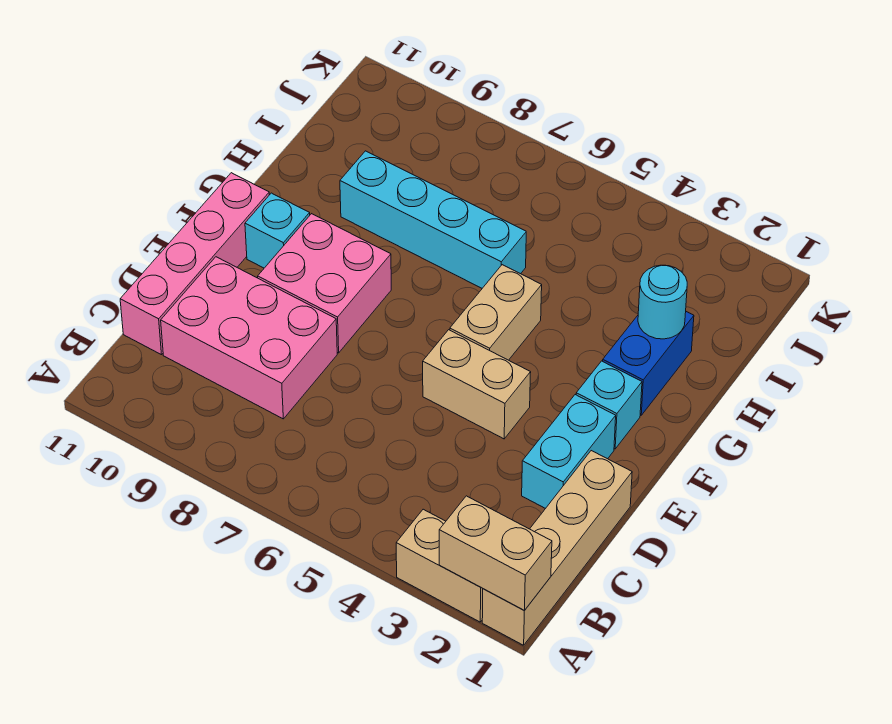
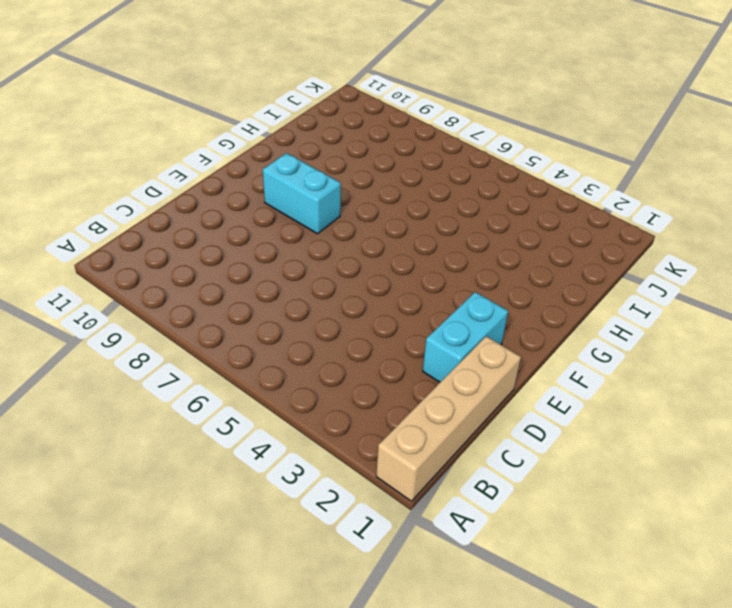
cyan 1x2 brick [263,153,341,234] -> pink 2x2 brick [258,214,391,353]
none -> tan 1x2 brick [396,509,483,622]
none -> pink 2x3 brick [161,257,337,419]
none -> pink 1x4 brick [120,173,269,355]

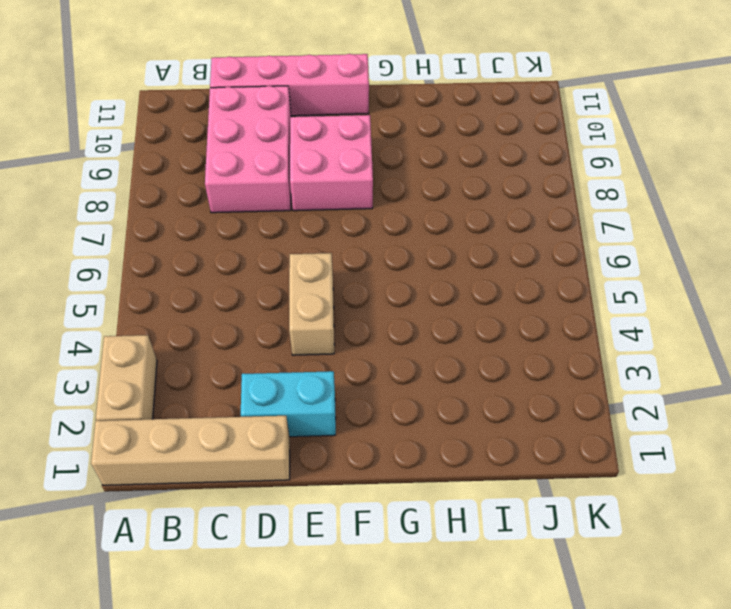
none -> cyan 1x1 brick [576,361,642,449]
none -> tan 1x2 brick [450,265,542,360]
none -> cyan 1x1 brick [245,193,310,268]

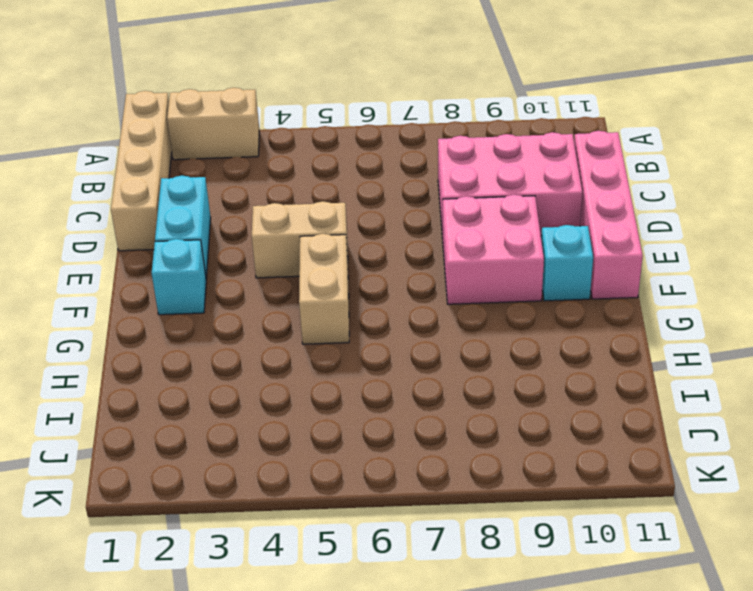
none -> blue 1x2 brick [603,312,694,415]
none -> cyan 1x4 brick [340,151,526,288]
none -> tan 1x2 brick [439,496,552,610]

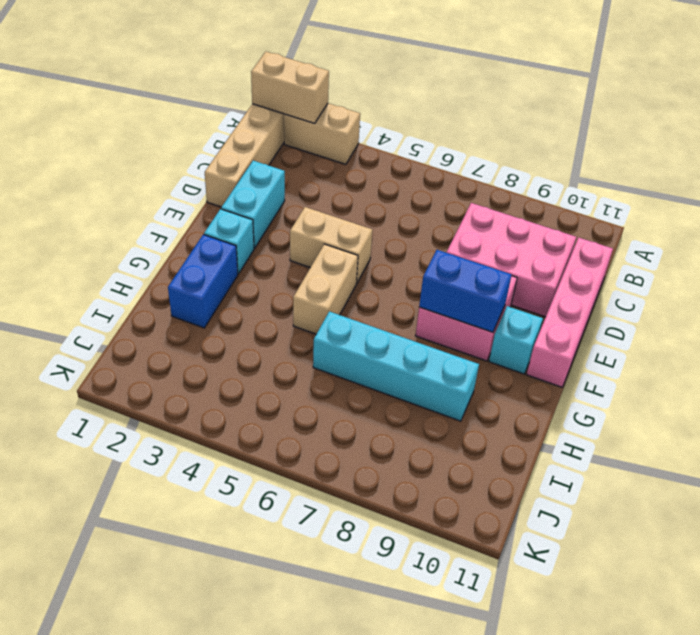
blue 1x2 brick [419,250,512,332] -> none
none -> cyan 1x1 round brick [638,265,687,339]

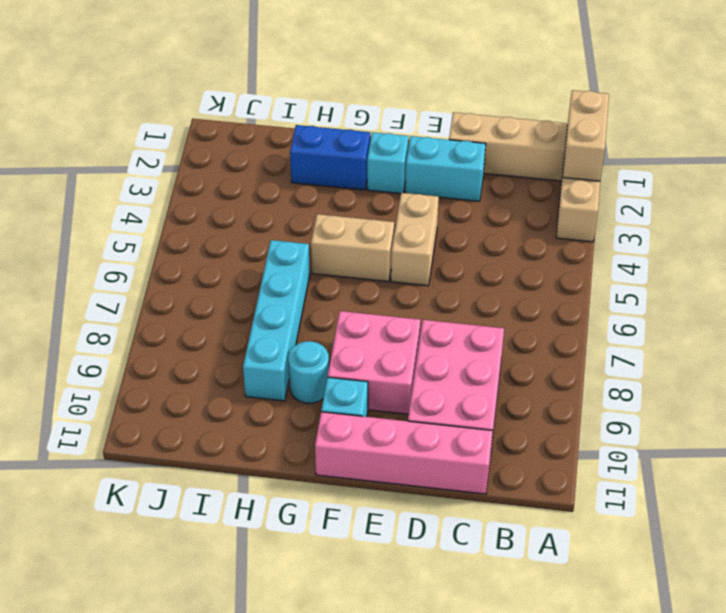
cyan 1x1 round brick [288,341,329,403] -> cyan 1x1 round brick moved to [638,265,687,339]

